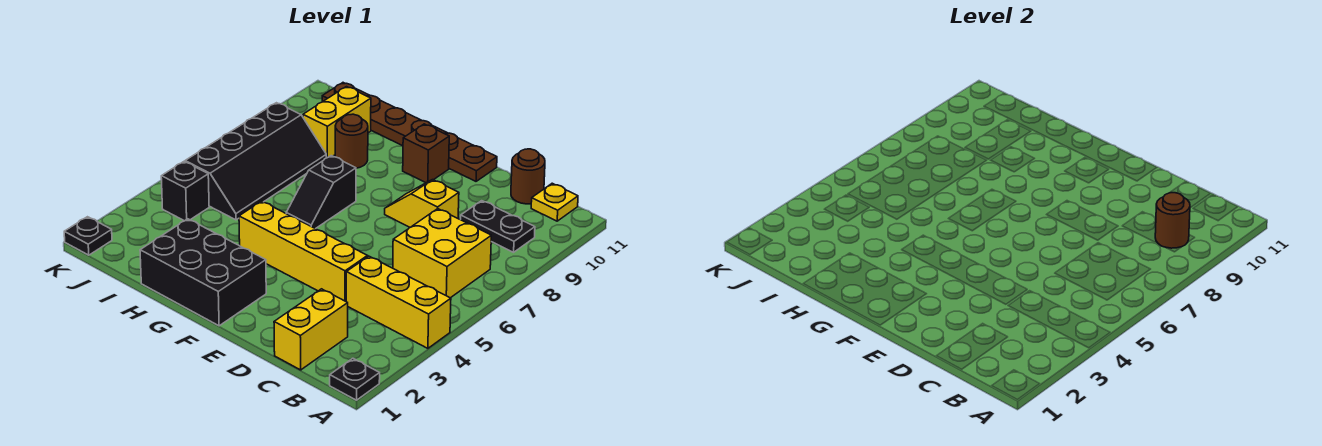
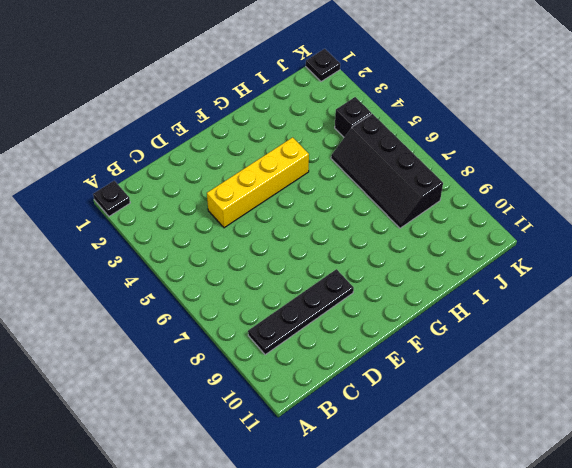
black 1x4 plate [248,269,354,355] -> black 1x2 plate [461,201,535,252]
none -> yellow 1x3 brick [346,256,451,348]
none -> yellow 2x2 brick [393,209,491,298]
none -> yellow 1x1 plate [531,183,578,221]

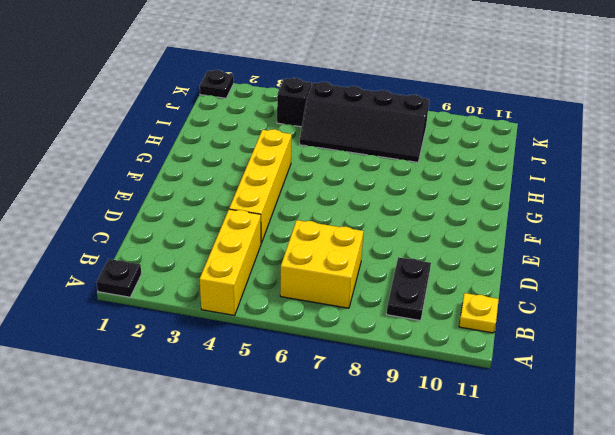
none -> yellow 1x2 brick [274,289,348,370]
none -> brown 1x1 round brick [511,149,545,204]
none -> yellow 1x2 slope [385,180,459,227]

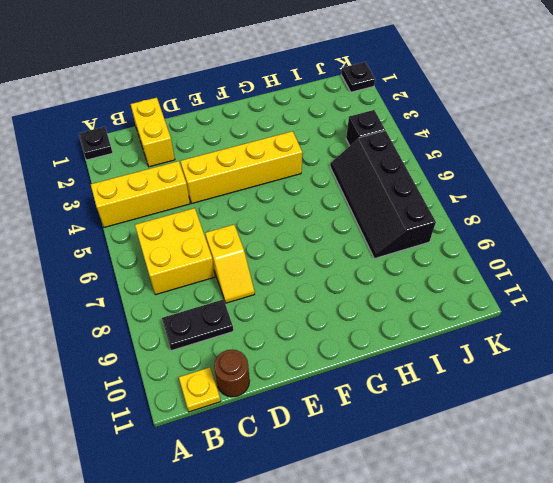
yellow 1x2 slope [205,225,255,303] -> yellow 1x2 slope turned to [385,180,459,227]
none -> brown 1x6 plate [322,83,497,181]
none -> black 2x3 brick [140,219,266,326]
none -> brown 1x1 brick [403,124,449,183]

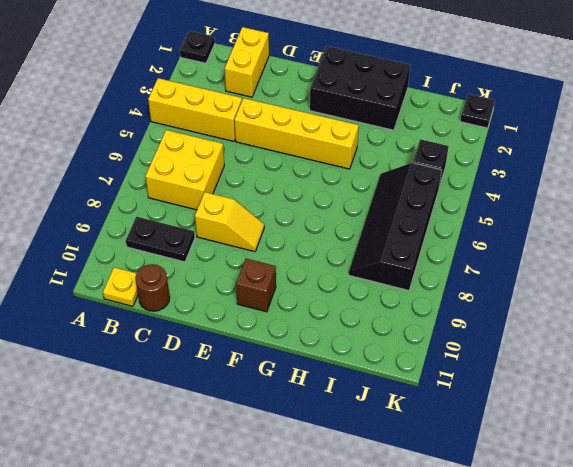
none -> brown 1x6 plate [322,83,497,181]
none -> black 1x2 slope [286,156,356,229]
none -> brown 1x1 round brick [335,114,368,168]

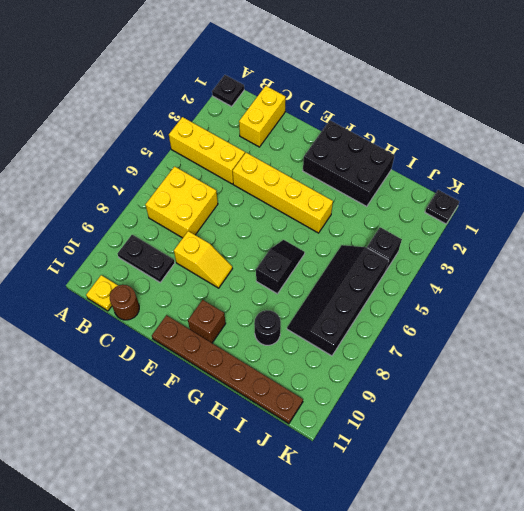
black 1x1 round brick [254,310,281,345] -> brown 1x1 round brick [335,114,368,168]
none -> yellow 1x2 brick [303,87,371,158]
none -> brown 1x1 round brick [1155,193,1190,248]

